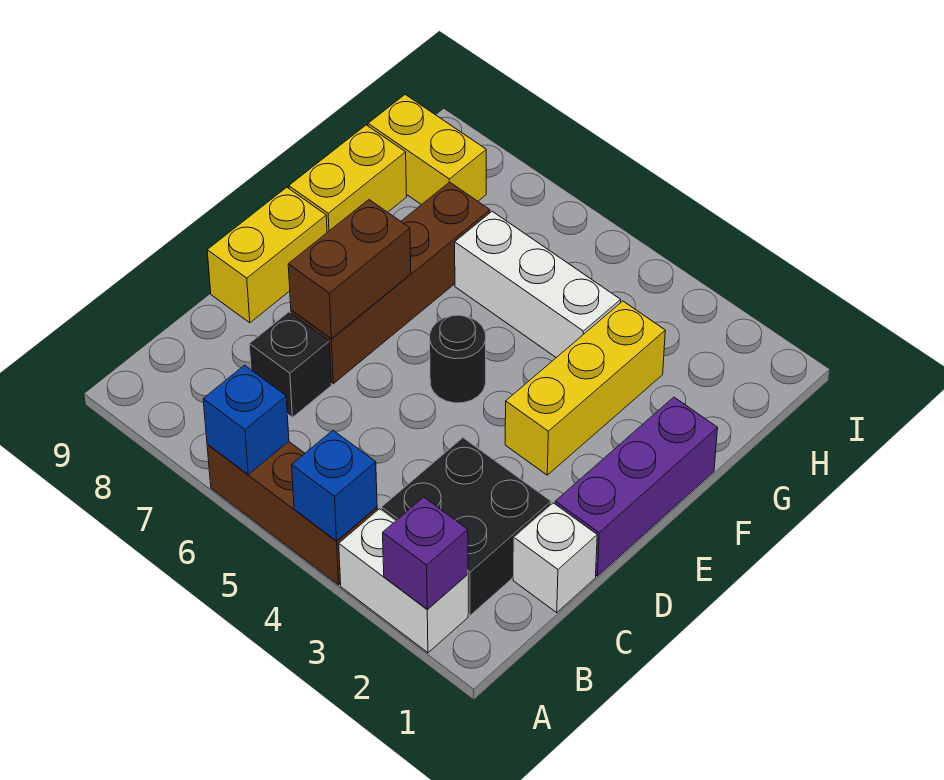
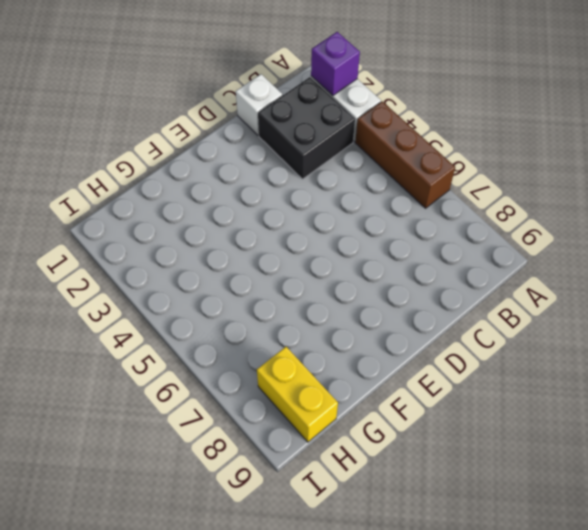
none -> black 1x1 brick [249,312,331,417]
none -> purple 1x3 brick [555,397,718,576]
none -> brown 1x4 brick [291,182,490,384]

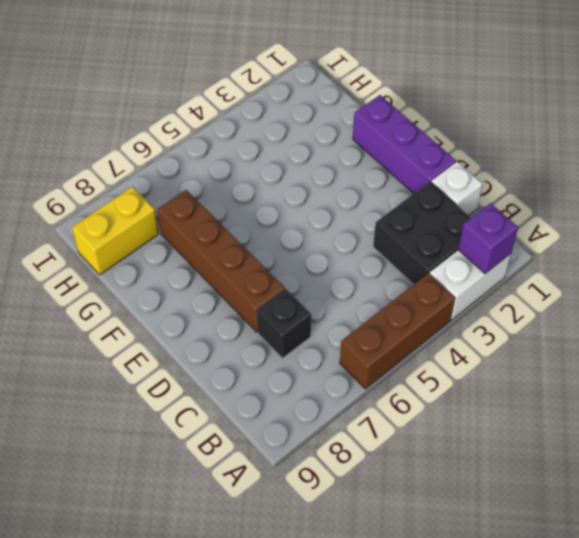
none -> yellow 1x2 brick [207,187,327,323]
none -> yellow 1x3 brick [505,301,665,475]
none -> black 1x1 round brick [430,315,486,403]

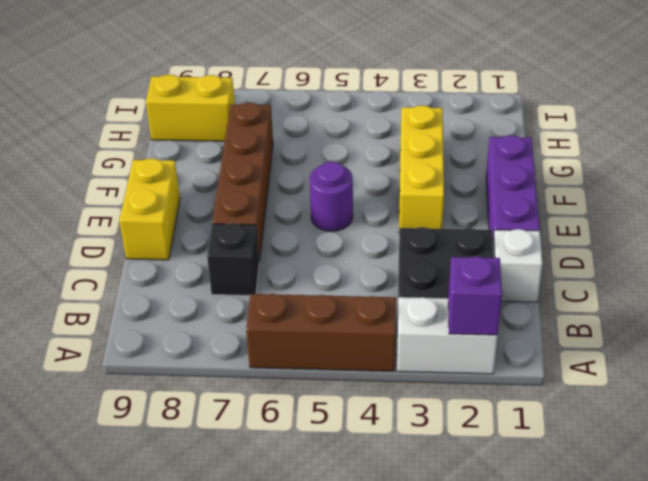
purple 1x1 round brick [310,162,353,231] -> black 1x1 round brick [430,315,486,403]
none -> yellow 1x2 brick [289,125,407,232]
none -> white 1x3 brick [455,211,621,358]
none -> blue 1x1 brick [292,430,377,541]

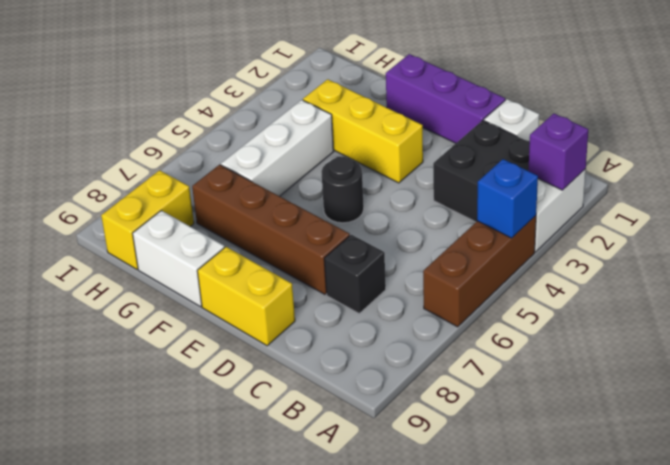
white 1x2 brick [133,211,225,307] -> yellow 1x2 brick [289,125,407,232]
none -> blue 1x1 brick [203,365,289,474]
none -> brown 1x2 brick [288,200,411,339]

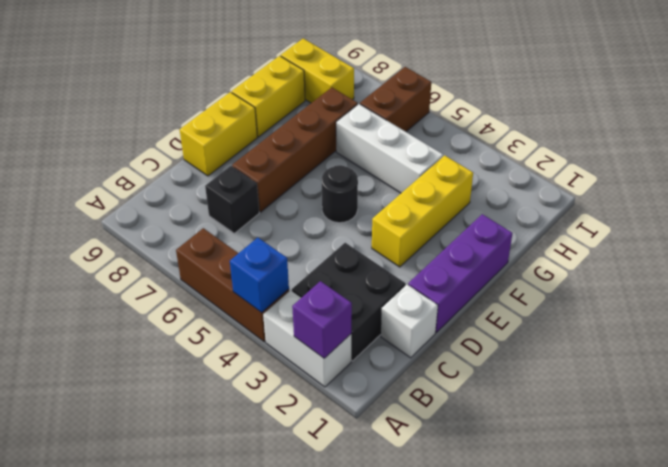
brown 1x2 brick [360,67,431,132] -> brown 1x2 brick moved to [288,200,411,339]
none -> blue 1x1 brick [203,365,289,474]

